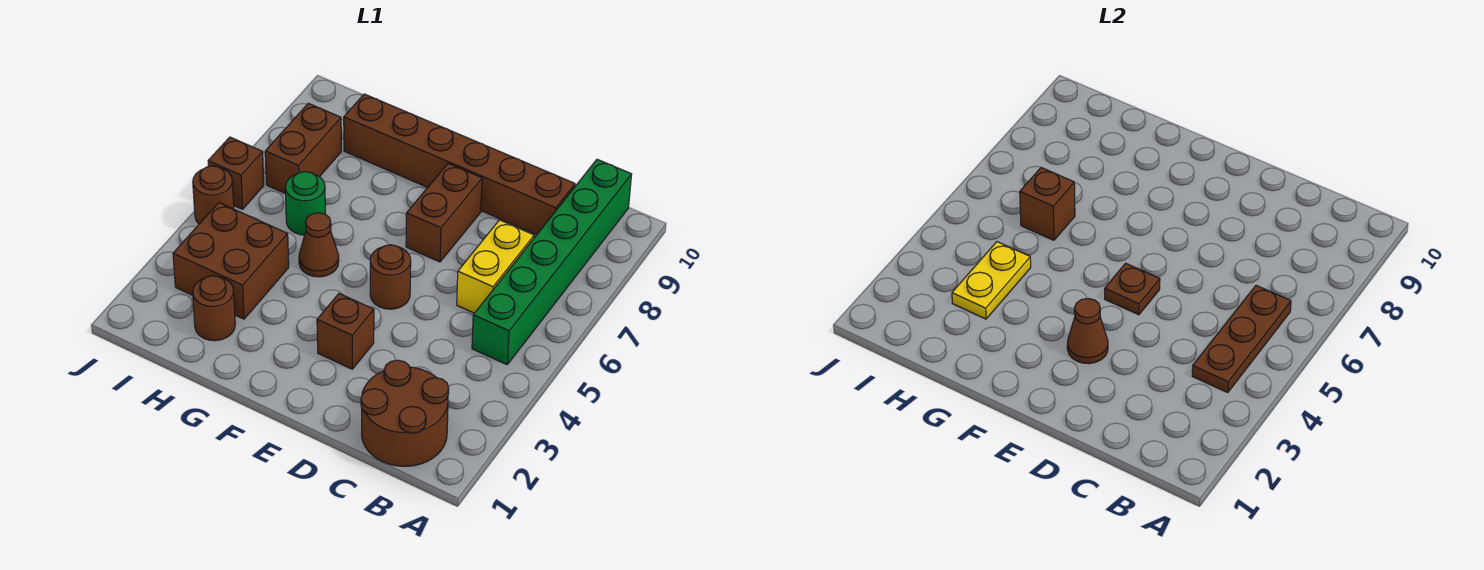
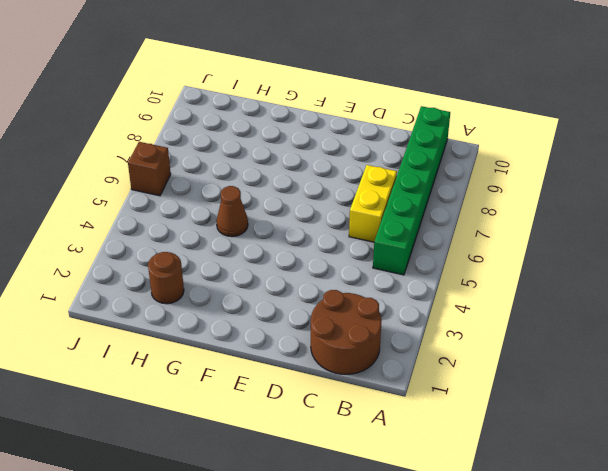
none -> brown 1x6 brick [344,94,575,235]
none -> brown 1x1 brick [317,294,374,369]
none -> brown 1x1 round brick [370,245,411,309]

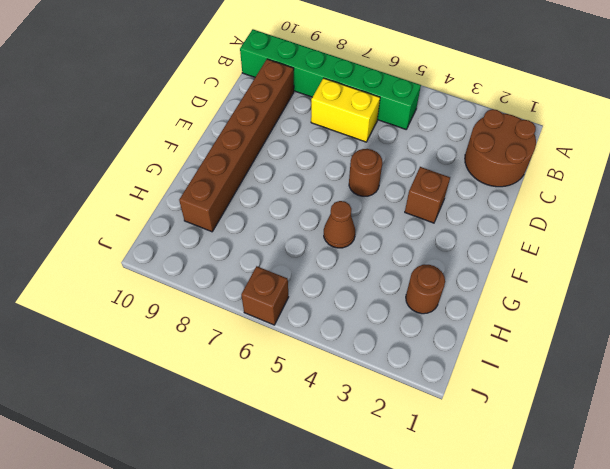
none -> brown 1x2 brick [406,163,482,262]
none -> brown 2x2 brick [173,203,289,319]
none -> green 1x1 round brick [285,172,325,235]

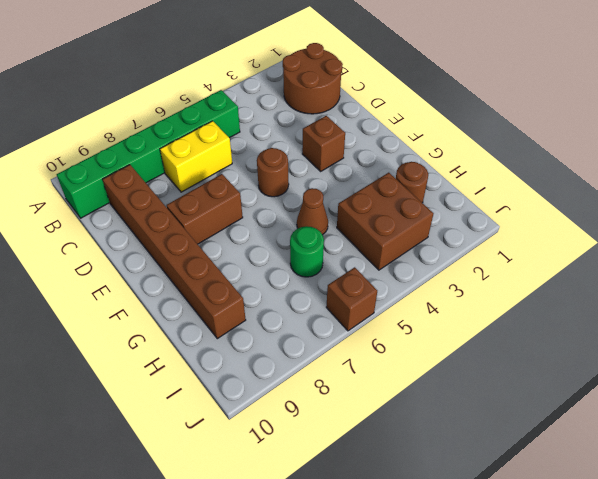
none -> brown 1x2 brick [265,103,341,194]
none -> brown 1x1 round brick [193,166,234,224]
none -> brown 1x3 plate [1192,285,1291,393]

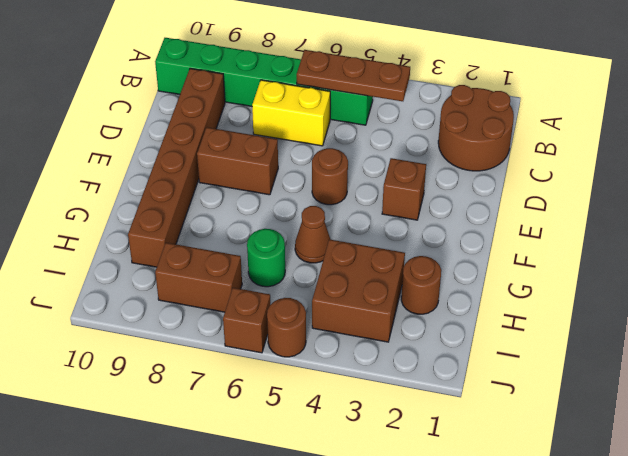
none -> brown 1x1 cone [1067,298,1108,364]
none -> brown 1x1 plate [1105,263,1160,315]
none -> yellow 1x2 plate [952,242,1031,319]

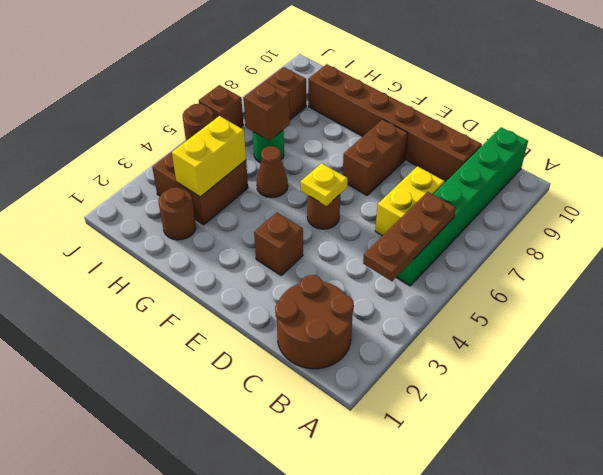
yellow 1x1 plate [300,163,348,206] -> brown 1x1 plate [1105,263,1160,315]
yellow 1x2 brick [172,116,246,197] -> yellow 1x2 plate [952,242,1031,319]
none -> brown 1x1 cone [1067,298,1108,364]

